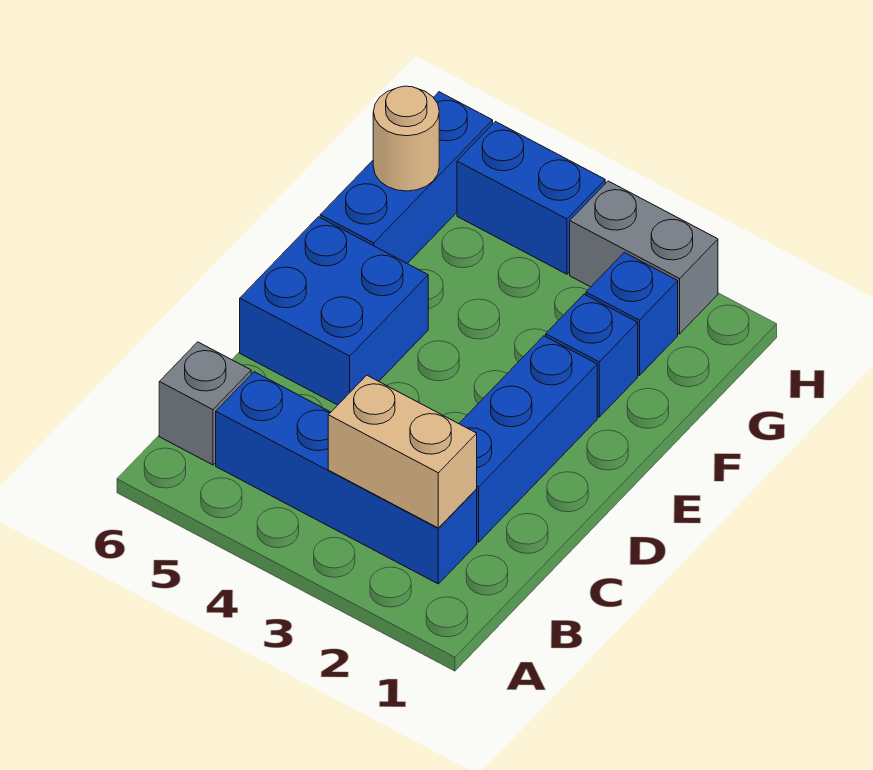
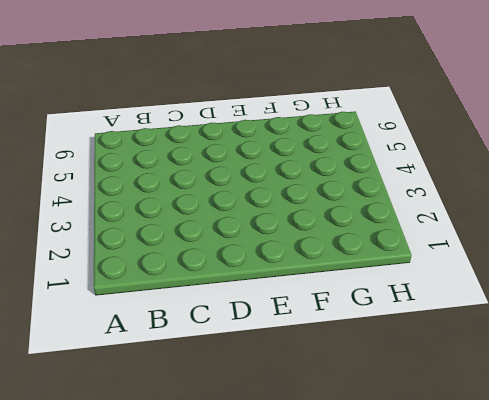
none -> blue 1x4 brick [216,372,477,584]
none -> grey 1x1 brick [159,342,251,465]

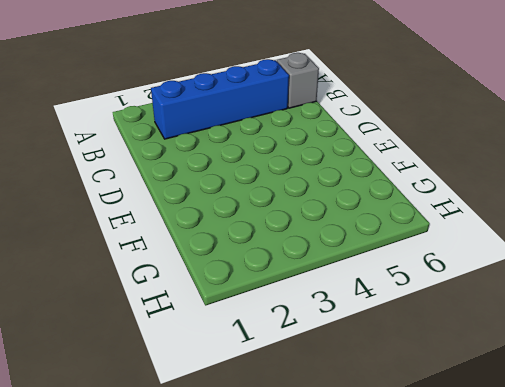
none -> blue 1x3 brick [459,336,597,542]
none -> blue 2x2 brick [240,217,428,405]

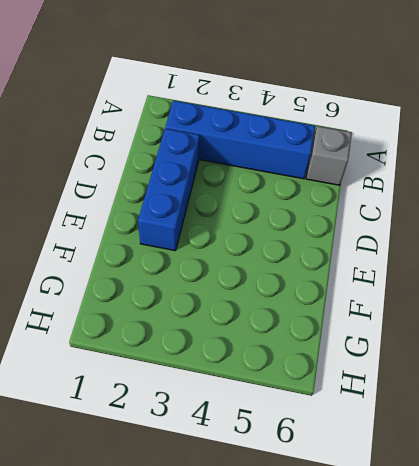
none -> blue 2x2 brick [240,217,428,405]
none -> blue 1x1 brick [546,294,638,417]

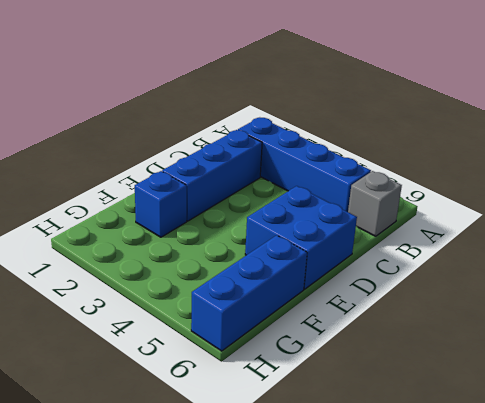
none -> blue 1x1 brick [586,253,678,375]
none -> grey 1x2 brick [570,181,718,334]

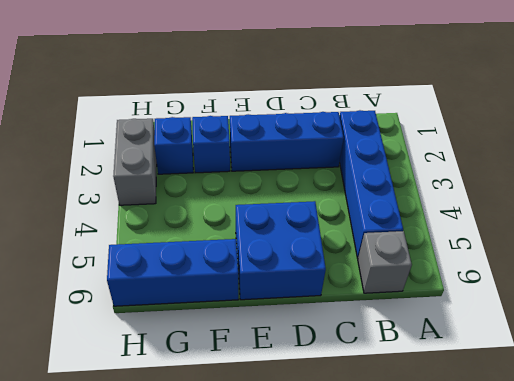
none -> blue 1x2 brick [457,122,605,274]
none -> tan 1x2 brick [328,375,477,528]

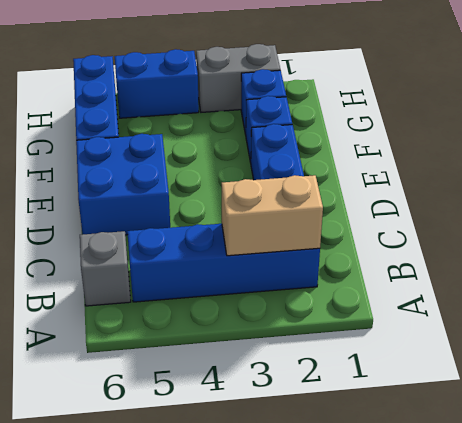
none -> tan 1x1 round brick [373,86,439,191]

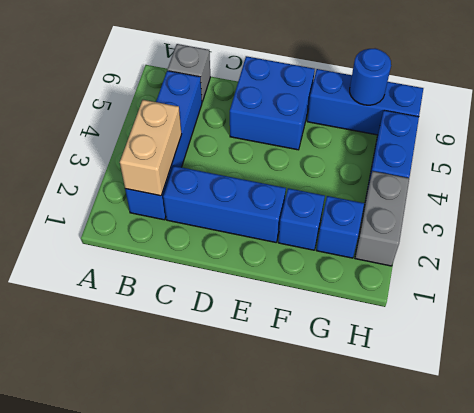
blue 1x1 round brick [350,48,391,105] -> tan 1x1 round brick [373,86,439,191]

